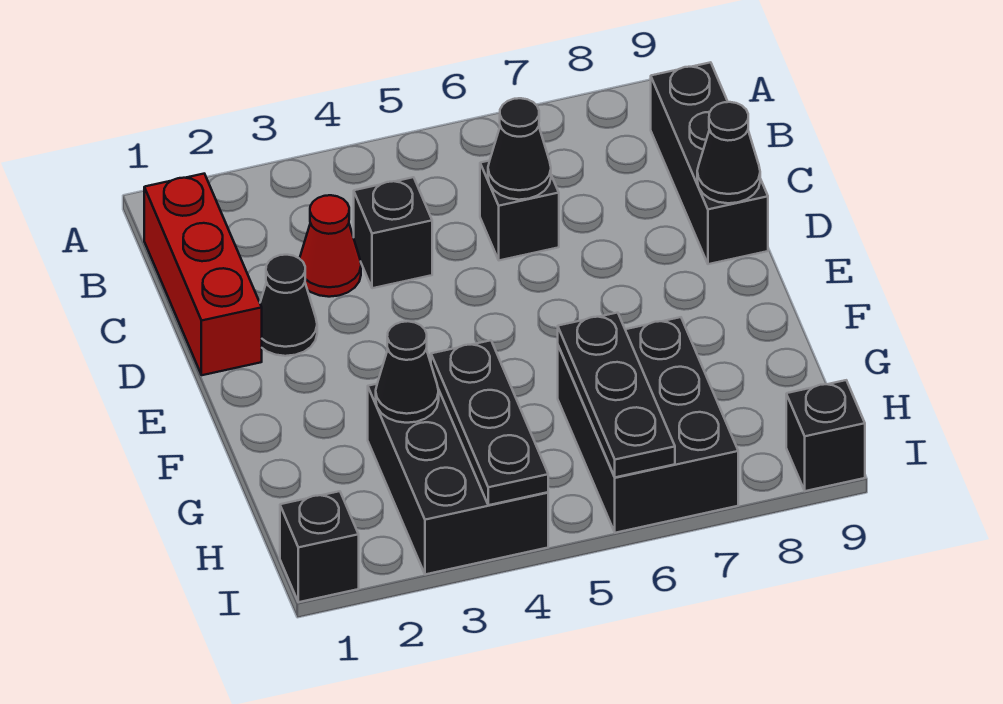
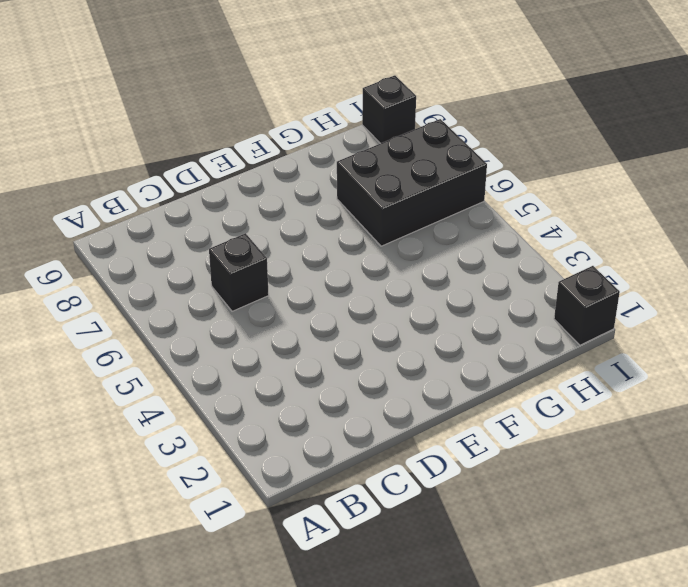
none -> red 1x3 brick [144,174,262,375]
none -> black 1x3 brick [651,62,768,264]
none -> red 1x1 cone [300,195,361,297]

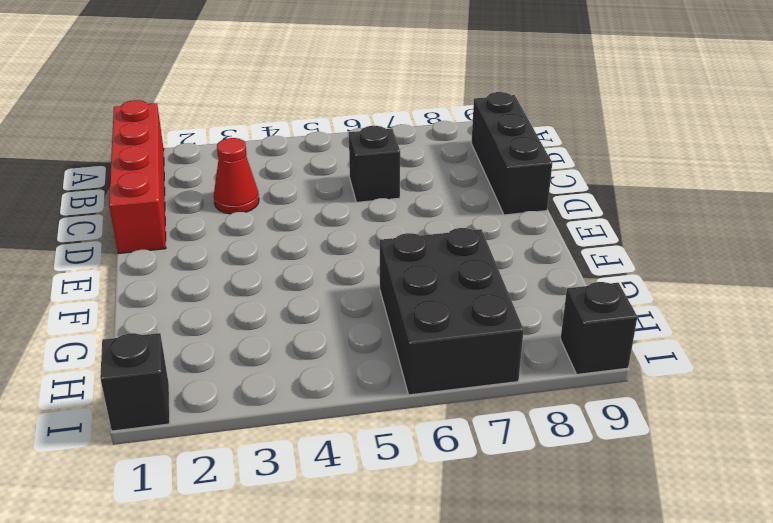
red 1x4 brick [109,100,166,254] -> red 1x3 brick [144,174,262,375]
none -> black 1x1 brick [354,177,432,288]
none -> black 1x1 cone [260,255,317,356]
none -> black 2x3 brick [368,384,548,574]

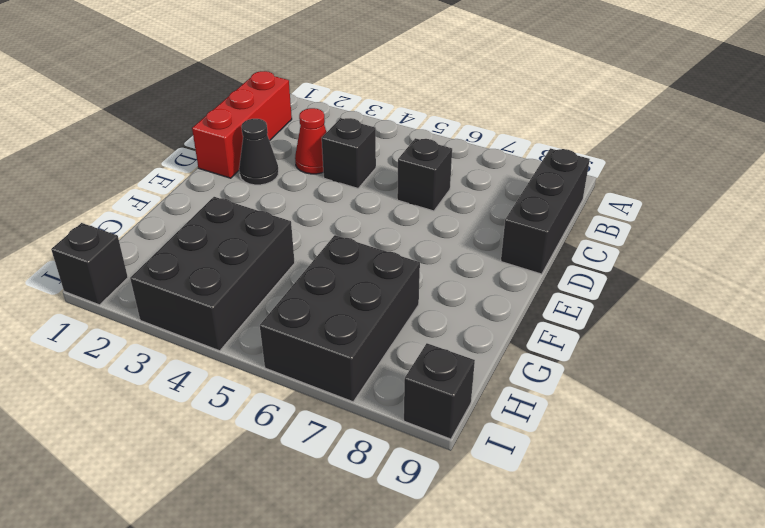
none -> black 1x1 cone [488,98,551,200]
none -> black 1x1 cone [697,102,760,203]
none -> black 1x1 cone [376,321,439,423]

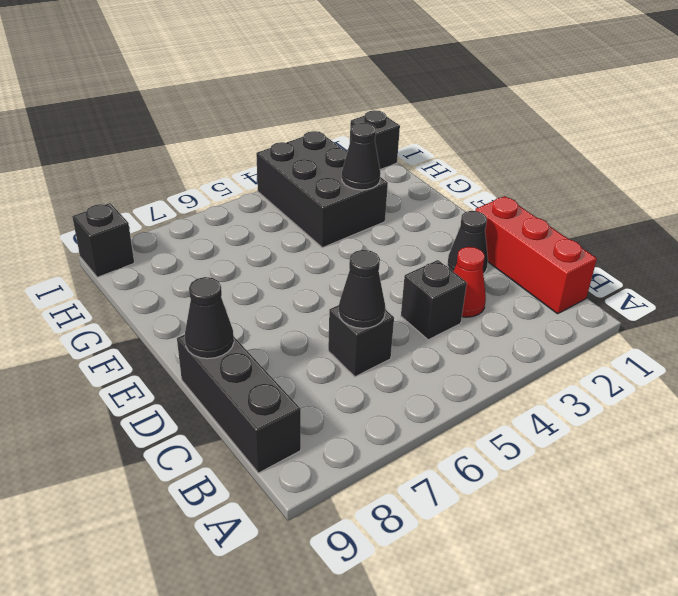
none -> black 2x3 brick [558,317,738,533]
none -> black 1x3 plate [431,340,548,505]
none -> black 1x3 plate [558,313,675,477]

